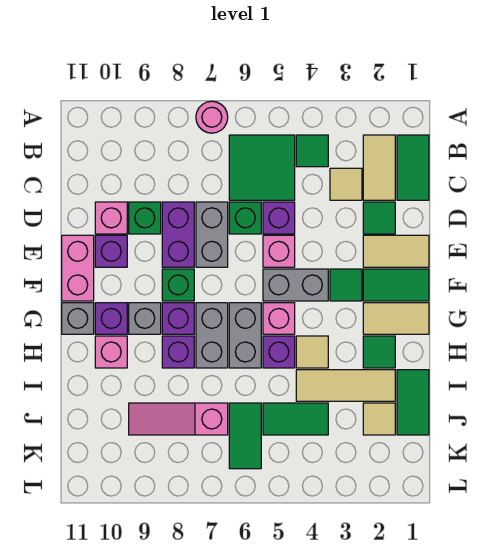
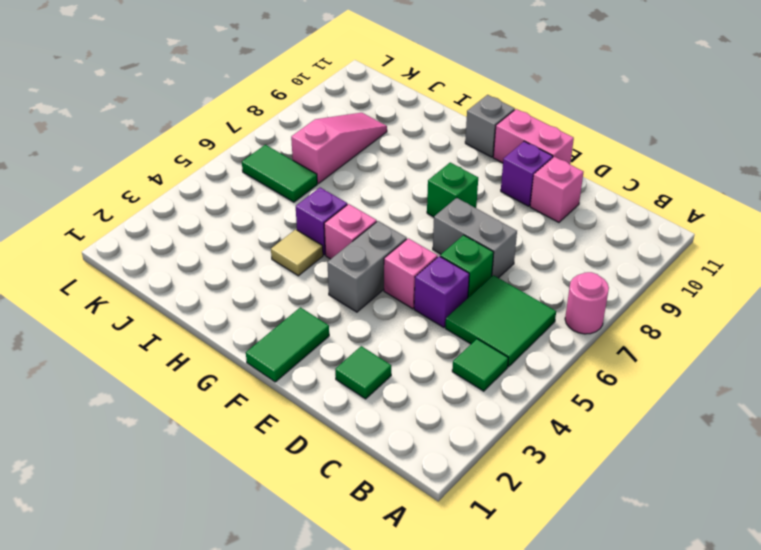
none -> green 1x2 tile [397,135,429,200]
none -> tan 1x2 tile [363,135,395,200]
none -> tan 1x1 tile [330,168,362,200]
none -> purple 1x2 brick [162,202,194,267]

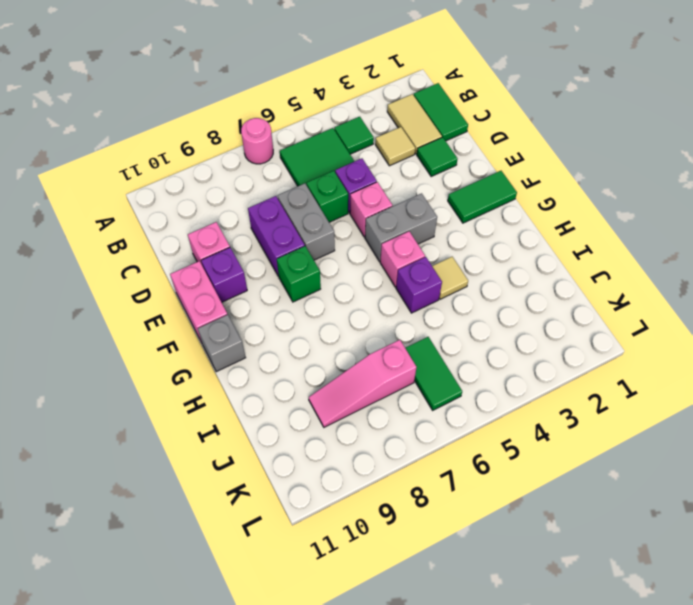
none -> green 1x1 brick [129,202,161,234]
none -> tan 1x2 tile [363,235,429,267]
none -> green 1x1 tile [330,269,362,301]
none -> tan 1x2 tile [363,303,429,334]

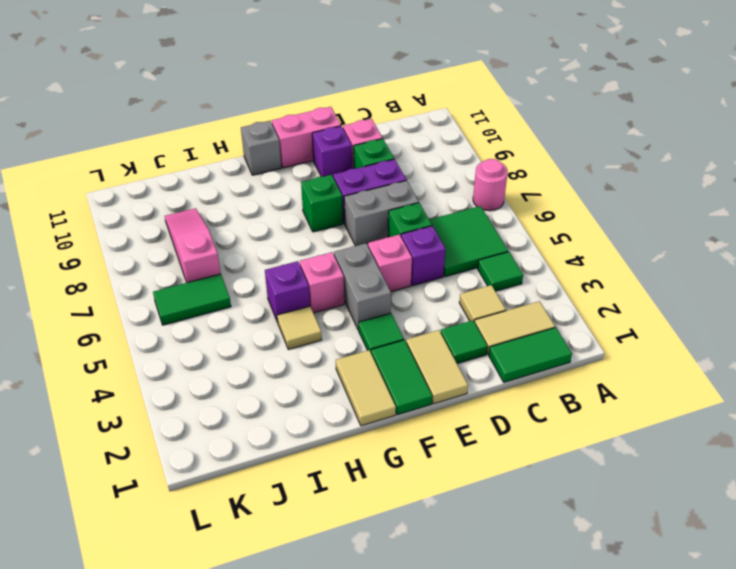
none -> grey 1x2 brick [229,303,261,368]
none -> grey 1x2 brick [196,303,228,368]
none -> purple 1x1 brick [162,303,194,334]
none -> grey 1x1 brick [129,303,161,334]

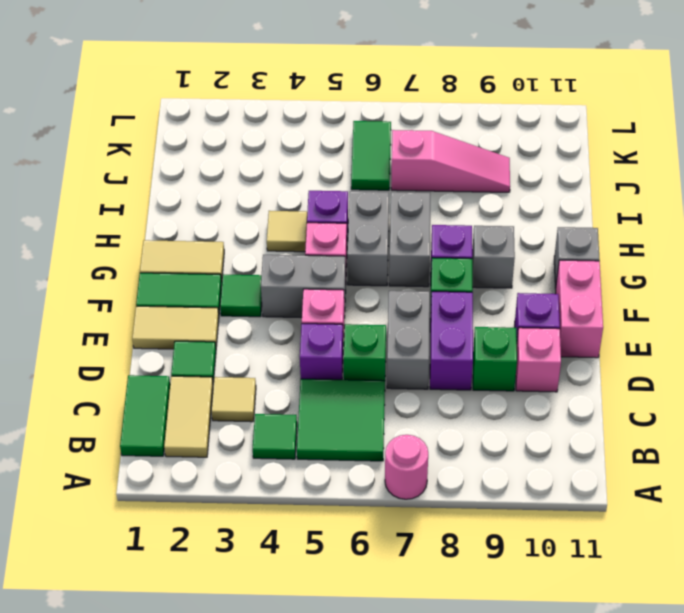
none -> purple 1x1 brick [95,303,127,334]
none -> green 1x1 tile [363,336,395,368]
none -> purple 1x1 brick [162,336,194,368]
none -> pink 1x1 brick [95,336,127,368]

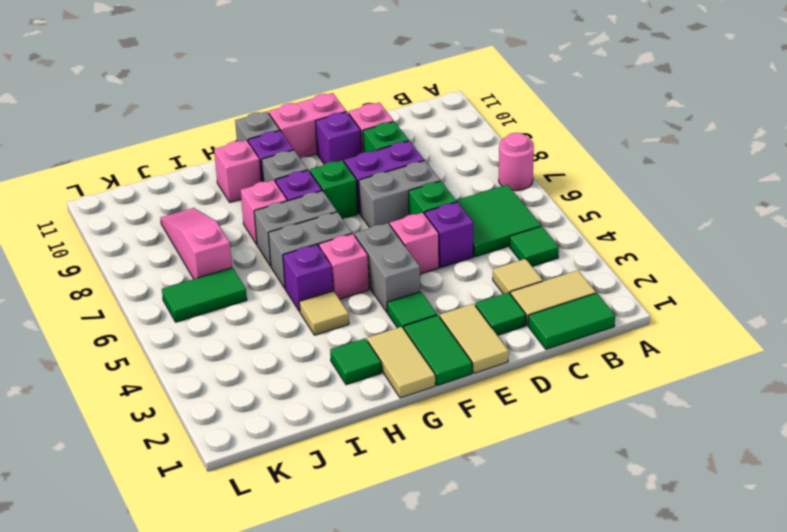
pink 1x1 brick [241,180,287,244] -> purple 1x1 brick [162,336,194,368]
none -> green 1x2 tile [397,370,429,435]
none -> tan 1x3 tile [296,370,395,401]
none -> tan 1x1 tile [363,403,395,435]
none -> green 1x2 tile [263,403,328,435]

